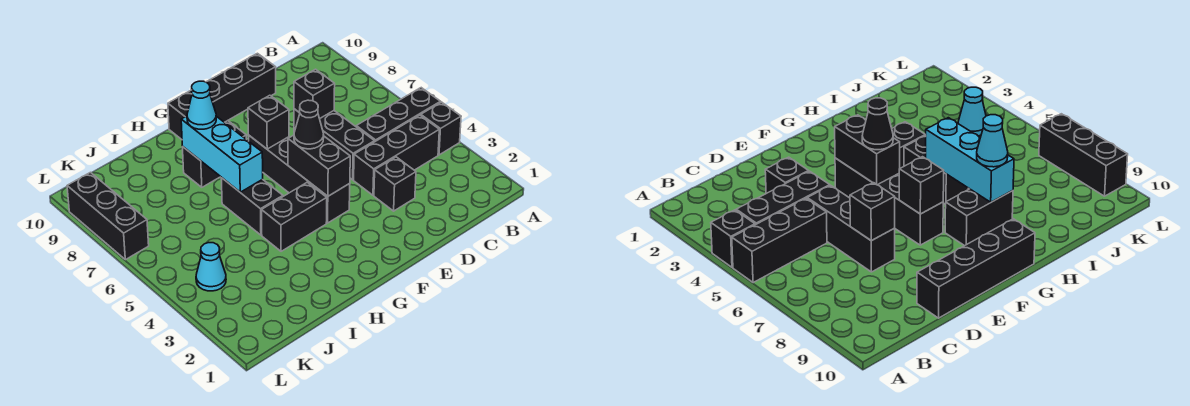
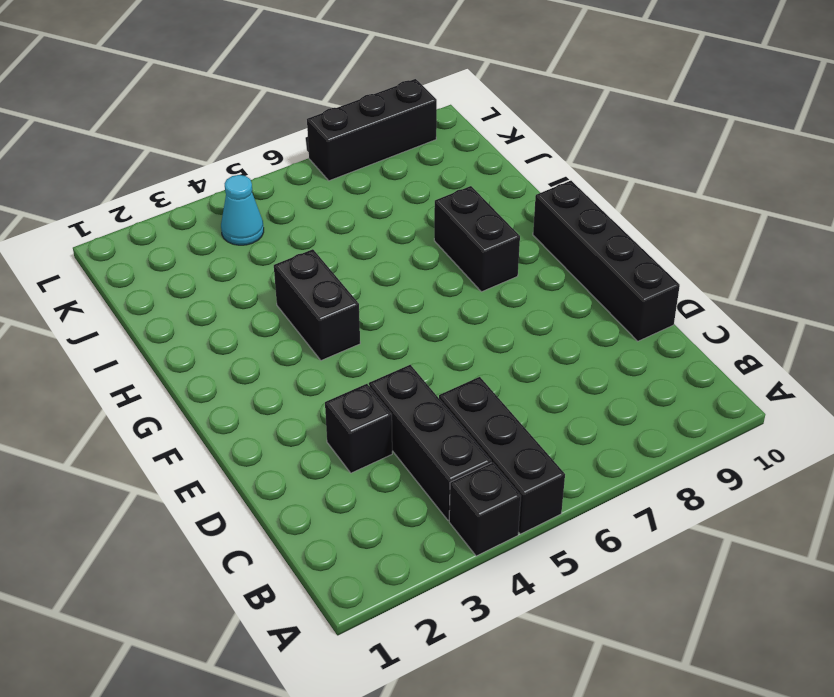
none -> black 1x3 brick [294,109,375,180]
none -> black 1x4 brick [248,135,350,223]
none -> black 1x2 brick [221,178,283,235]

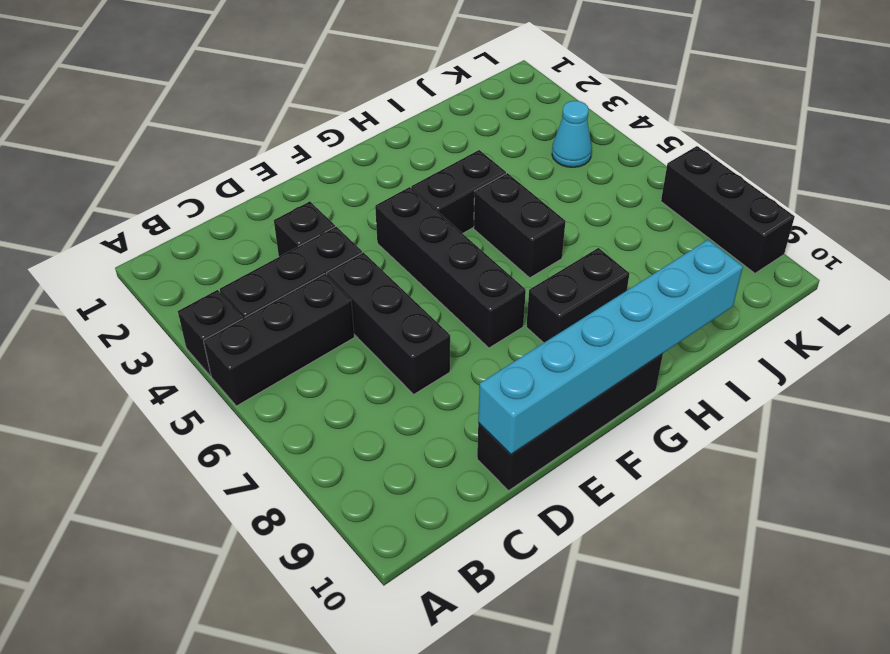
cyan 1x6 brick [478,240,743,454] -> none
none -> black 1x1 brick [294,69,335,119]
none -> black 1x2 brick [288,135,350,196]
none -> black 1x1 brick [248,95,289,149]

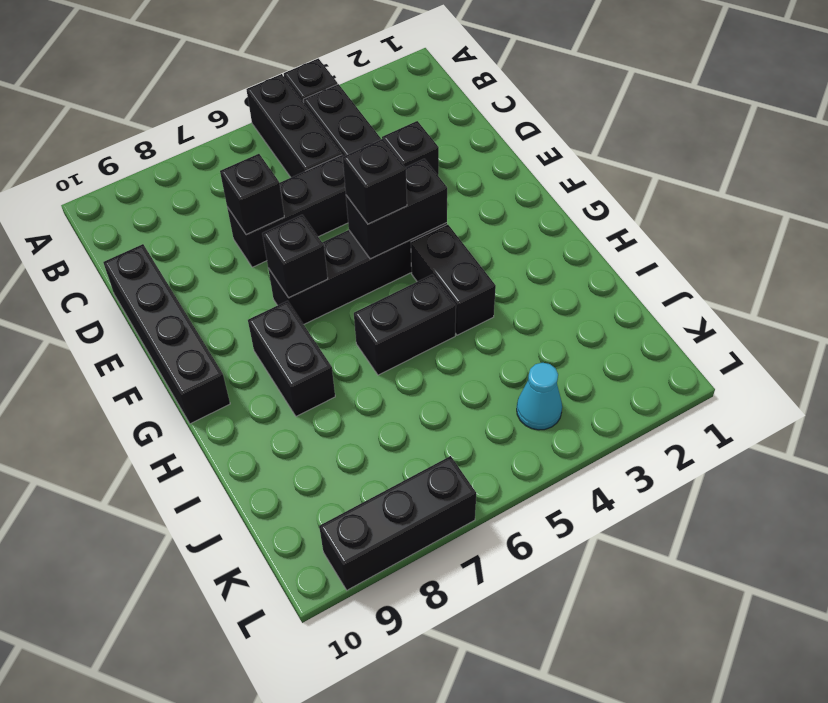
black 1x1 brick [343,139,407,224] -> black 1x1 cone [294,100,324,149]
none -> cyan 1x3 brick [181,116,263,192]
none -> cyan 1x1 cone [187,81,216,129]

